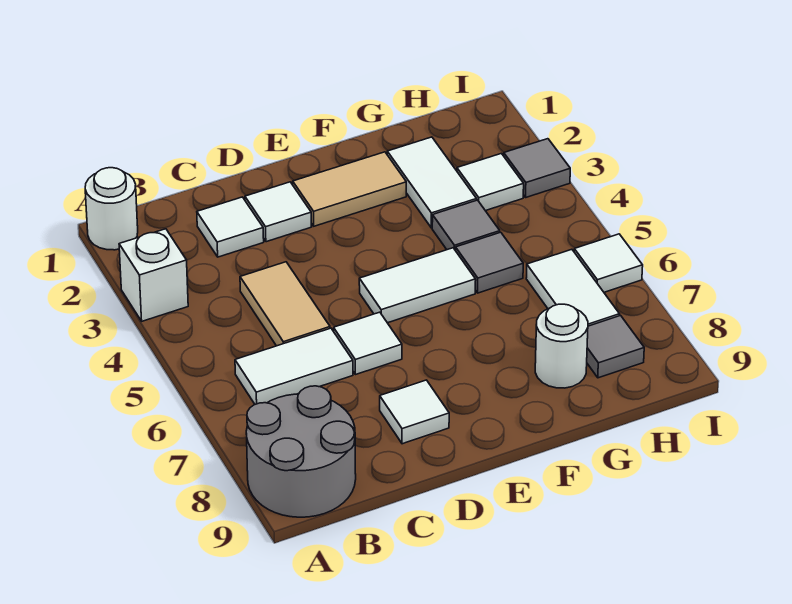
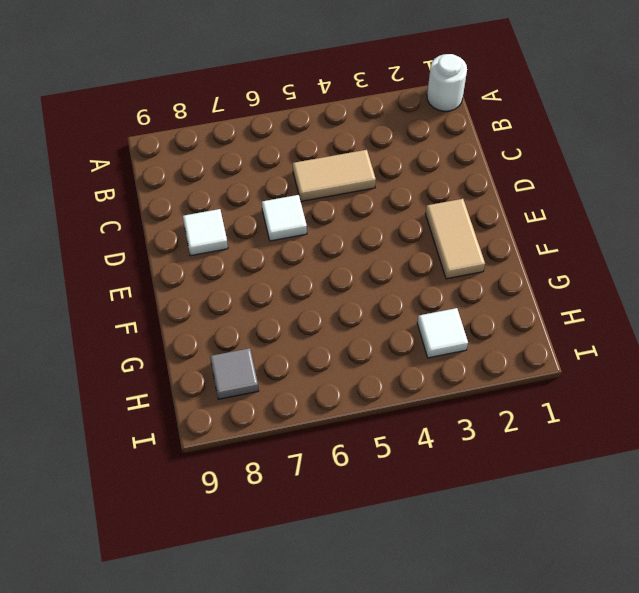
none -> white 1x1 brick [119,229,188,321]
none -> grey 2x2 round brick [246,386,356,517]
none -> white 1x2 tile [235,328,353,404]

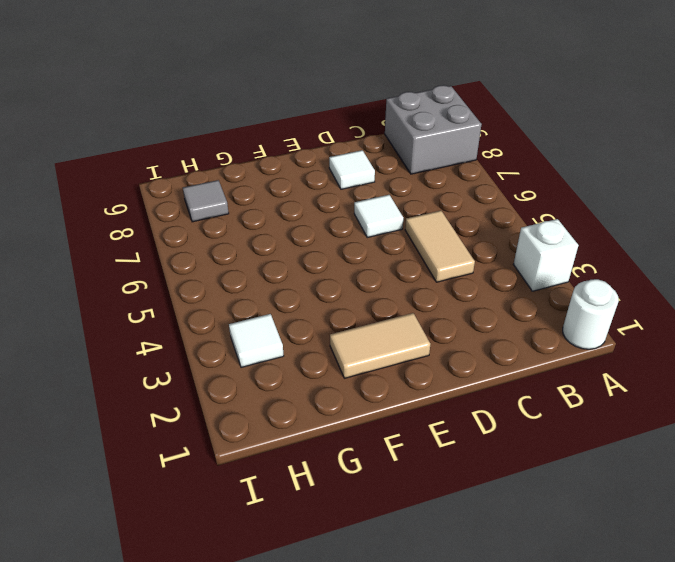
grey 2x2 brick [385,85,482,174] -> grey 2x2 round brick [246,386,356,517]
none -> white 1x2 tile [235,328,353,404]
none -> white 1x1 tile [197,197,264,257]
none -> white 1x1 tile [245,182,311,242]

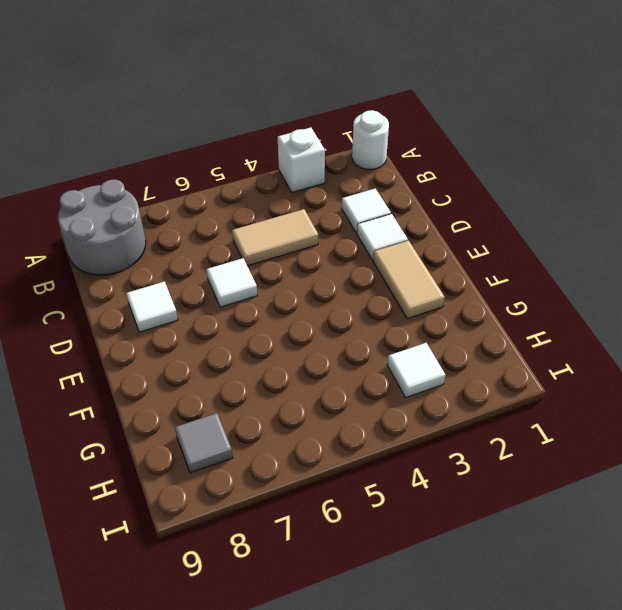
none -> white 1x2 tile [235,328,353,404]
none -> white 1x2 tile [359,248,476,323]
none -> white 1x2 tile [387,137,477,228]

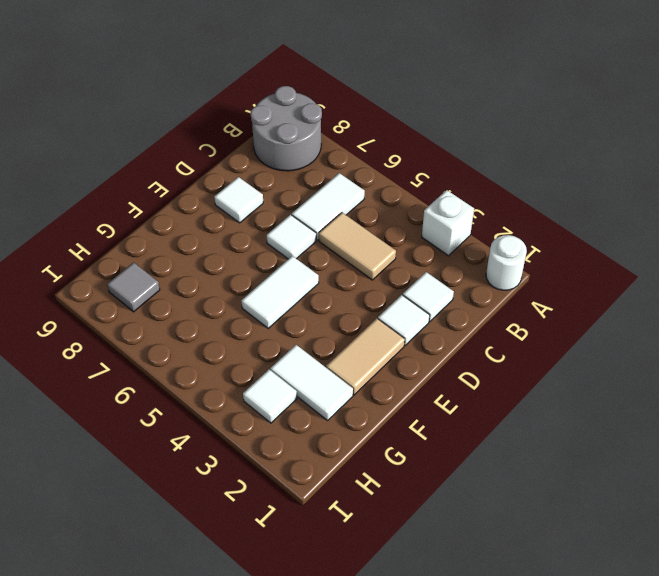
none -> grey 1x1 tile [432,200,500,251]
none -> grey 1x1 tile [456,232,523,293]
none -> white 1x1 round brick [535,304,588,388]

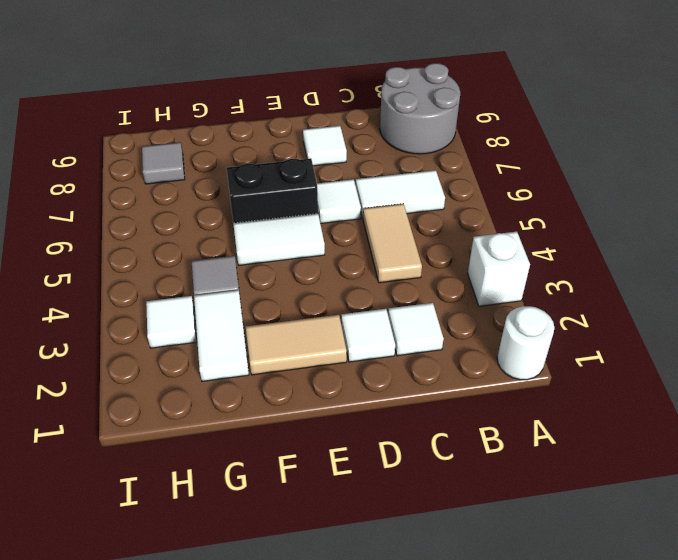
black 1x2 brick [227,158,318,223] -> none
none -> grey 1x1 tile [456,232,523,293]
none -> white 1x1 round brick [535,304,588,388]
none -> white 1x2 tile [526,249,620,326]

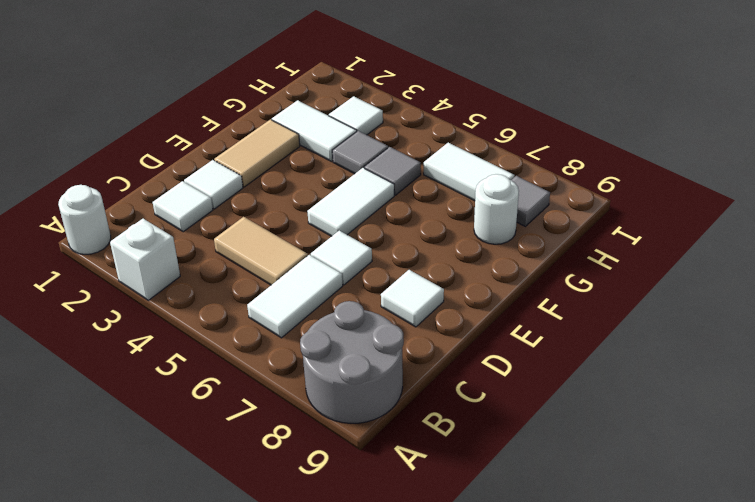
none -> grey 1x1 tile [504,139,570,197]
none -> white 1x1 tile [574,234,643,292]

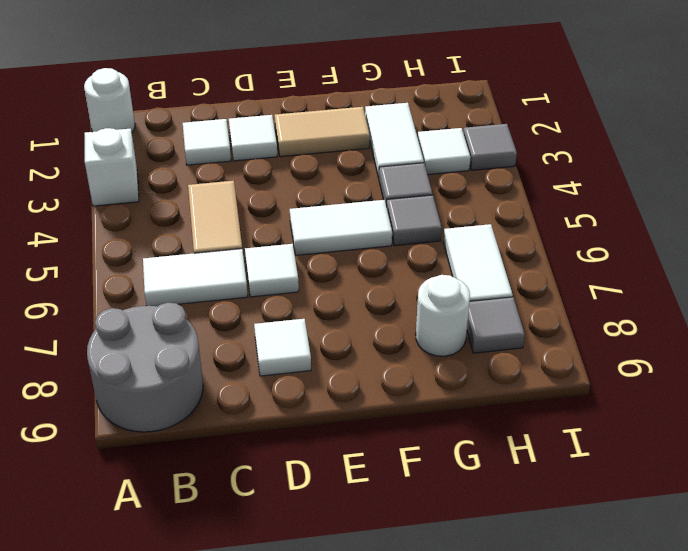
none -> white 1x1 tile [574,234,643,292]

